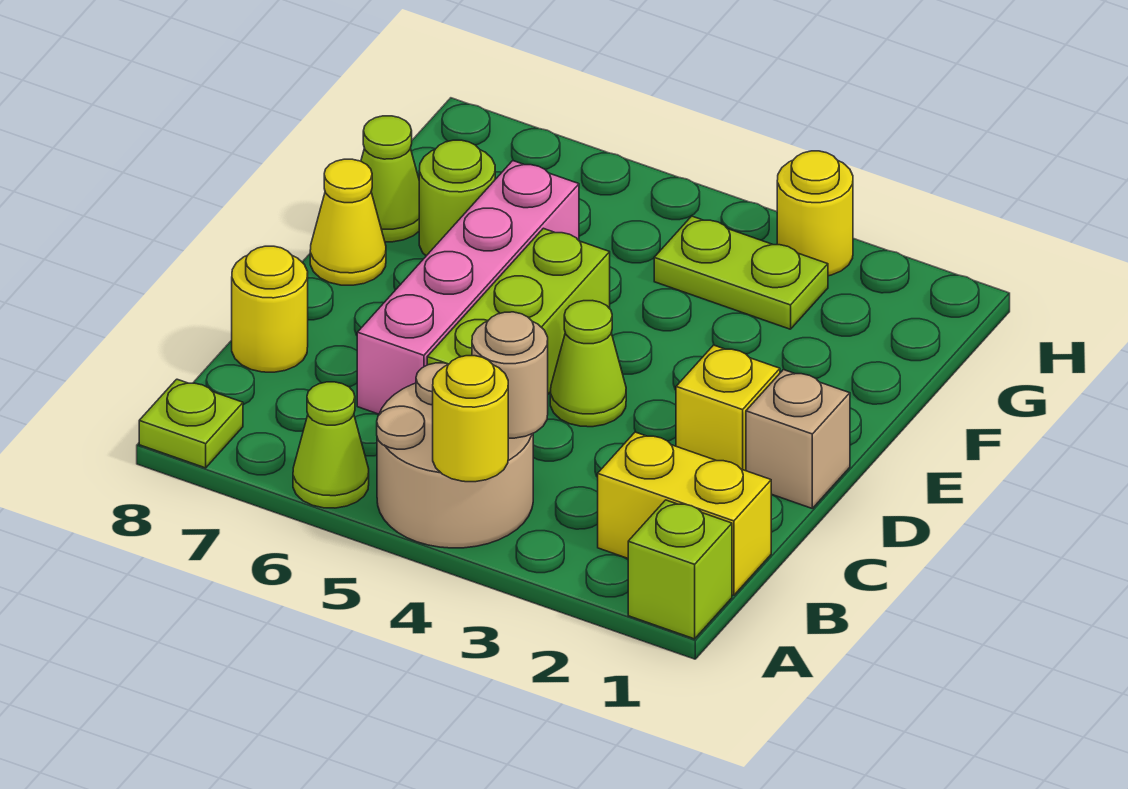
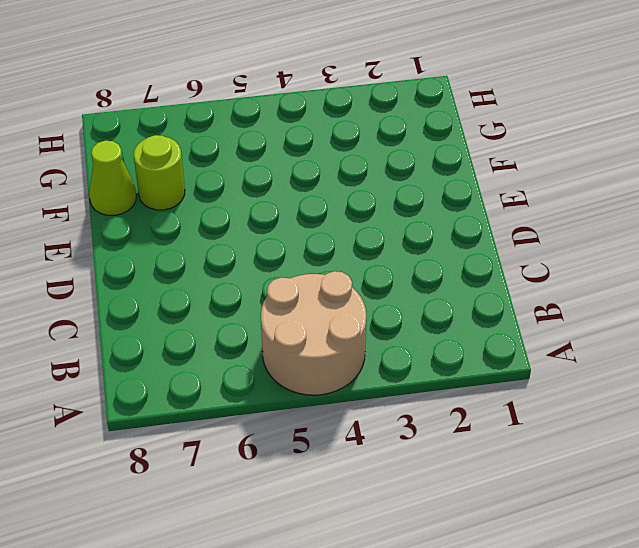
none -> lime 1x1 brick [628,500,732,639]
none -> lime 1x1 cone [293,382,369,508]
none -> lime 1x1 plate [139,379,243,468]

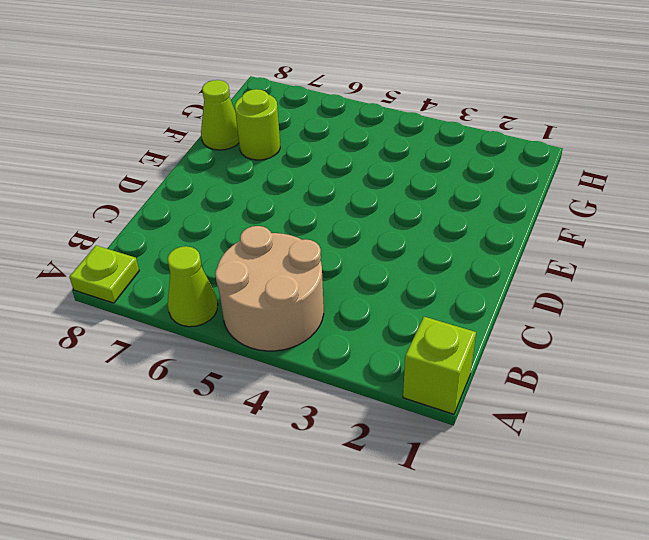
none -> yellow 1x2 brick [598,432,771,595]
none -> lime 1x3 brick [427,228,610,394]
none -> pink 1x4 brick [357,161,579,414]

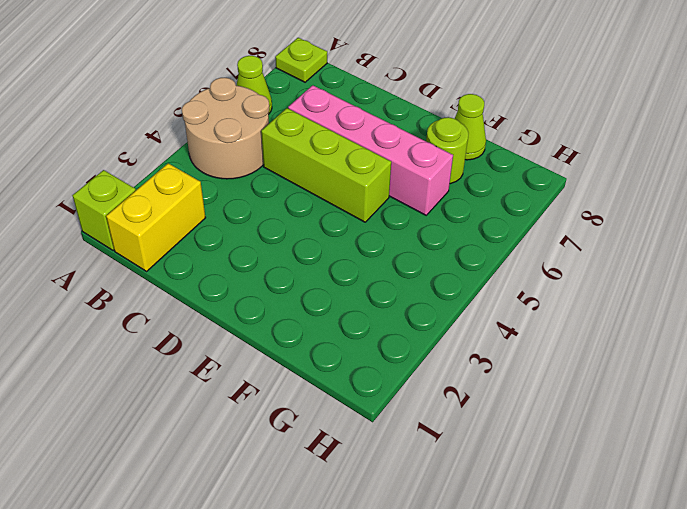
none -> yellow 1x1 round brick [232,246,308,372]
none -> tan 1x1 brick [746,370,850,508]
none -> yellow 1x1 brick [676,345,780,471]

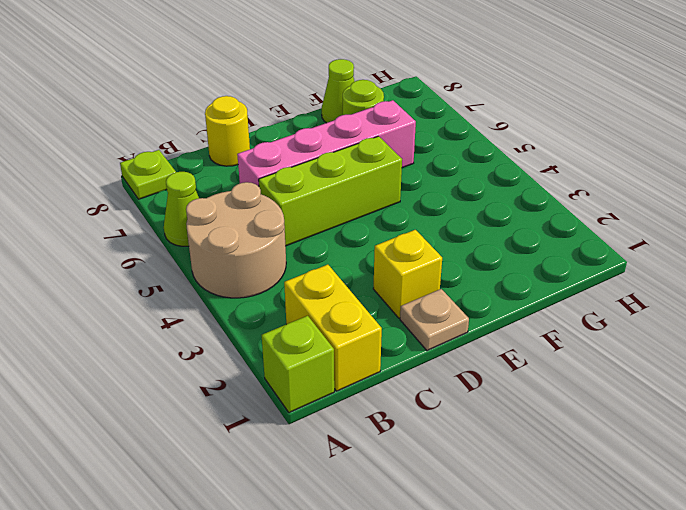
tan 1x1 plate [400,289,469,351] -> tan 1x1 brick [746,370,850,508]
none -> lime 1x1 cone [550,301,626,427]
none -> yellow 1x1 cone [310,159,386,285]
none -> lime 1x2 plate [654,216,828,329]

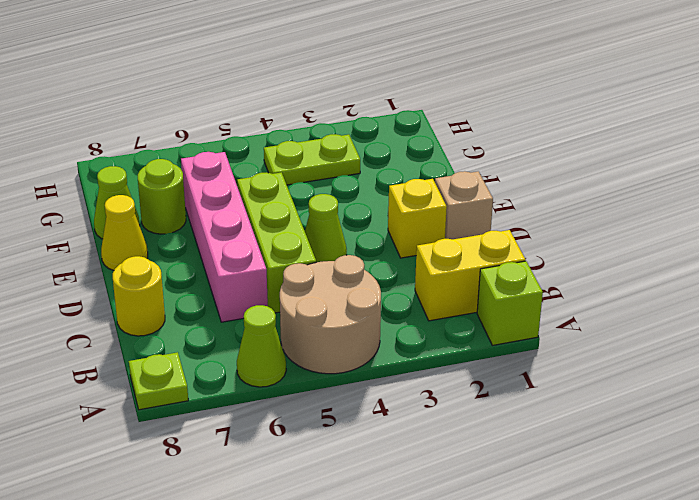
none -> yellow 1x1 round brick [777,151,853,276]
none -> yellow 1x1 round brick [433,356,508,482]
none -> tan 1x1 round brick [472,312,548,438]

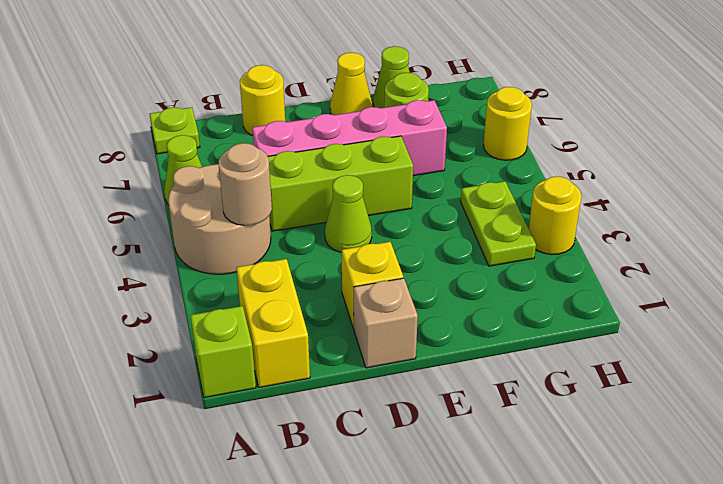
yellow 1x1 round brick [483,87,532,160] -> yellow 1x1 round brick moved to [433,356,508,482]

